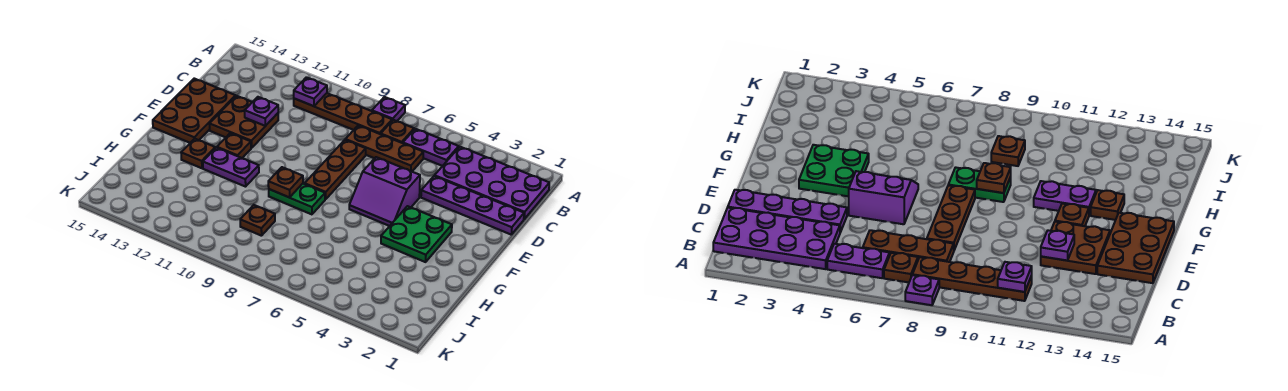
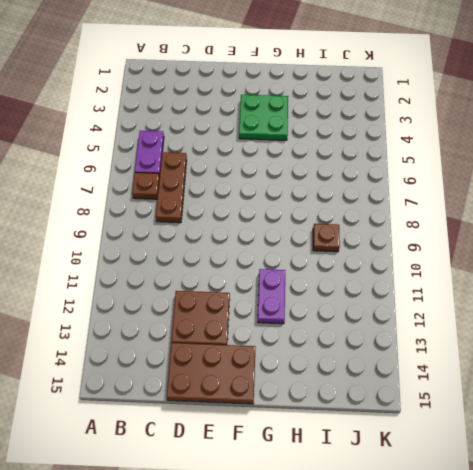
none -> purple 1x1 plate [372,97,405,121]
none -> purple 2x4 plate [434,147,549,219]
none -> brown 1x4 plate [294,93,392,134]

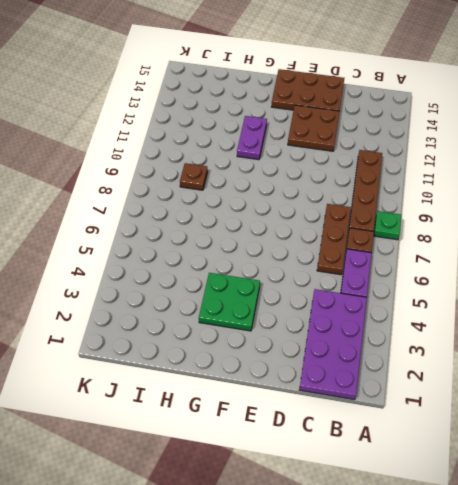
green 1x1 plate [374,211,401,240] -> purple 1x1 plate [372,97,405,121]
none -> purple 1x4 plate [421,176,524,234]
none -> brown 1x3 plate [305,140,366,199]
none -> purple 2x2 slope [349,157,420,226]

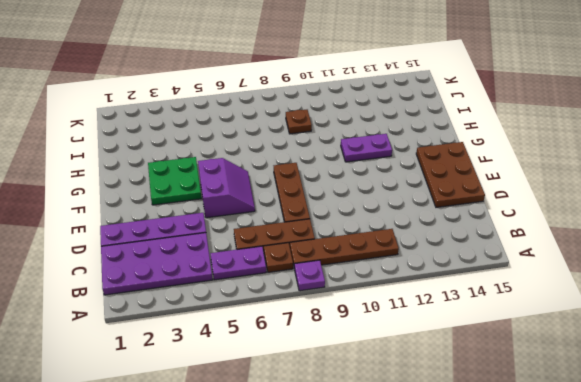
purple 2x2 slope [198,158,255,218] -> purple 2x2 slope turned to [349,157,420,226]
none -> brown 2x2 plate [210,96,278,148]
none -> brown 1x1 plate [217,133,251,158]
none -> green 1x2 plate [269,184,325,214]

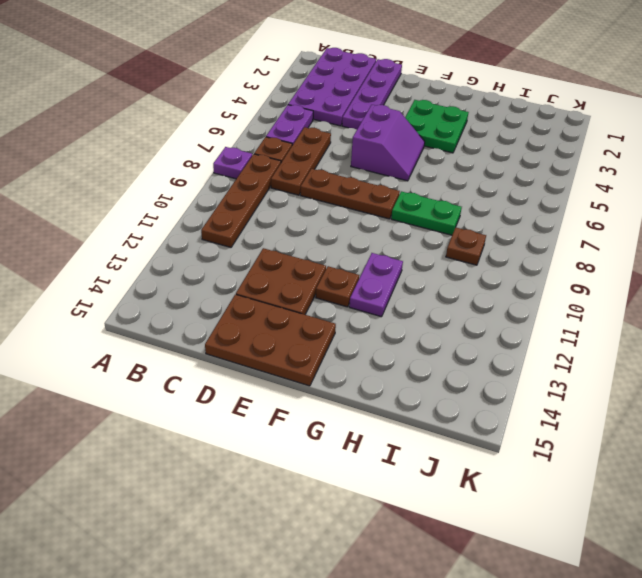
green 1x2 plate [391,191,462,235] -> green 1x2 plate turned to [269,184,325,214]
none -> brown 1x1 plate [181,139,215,168]
none -> purple 1x1 plate [294,77,327,106]
none -> purple 1x1 plate [245,97,278,126]

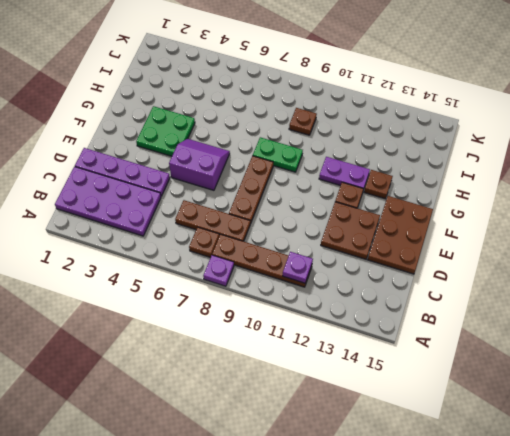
none -> purple 1x2 plate [403,129,459,166]
none -> purple 1x1 plate [245,97,278,126]
none -> brown 1x1 plate [268,167,303,197]

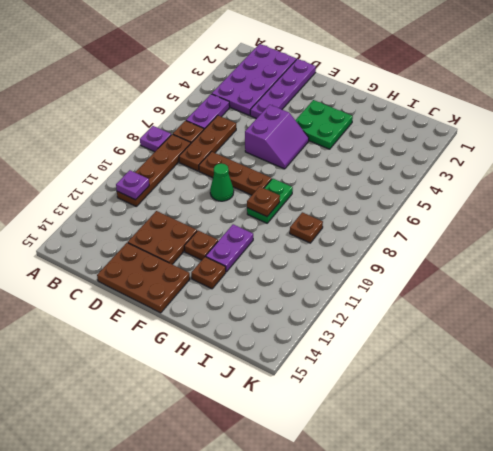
green 1x1 cone [210,163,234,201] -> none
none -> purple 1x1 plate [245,97,278,126]

